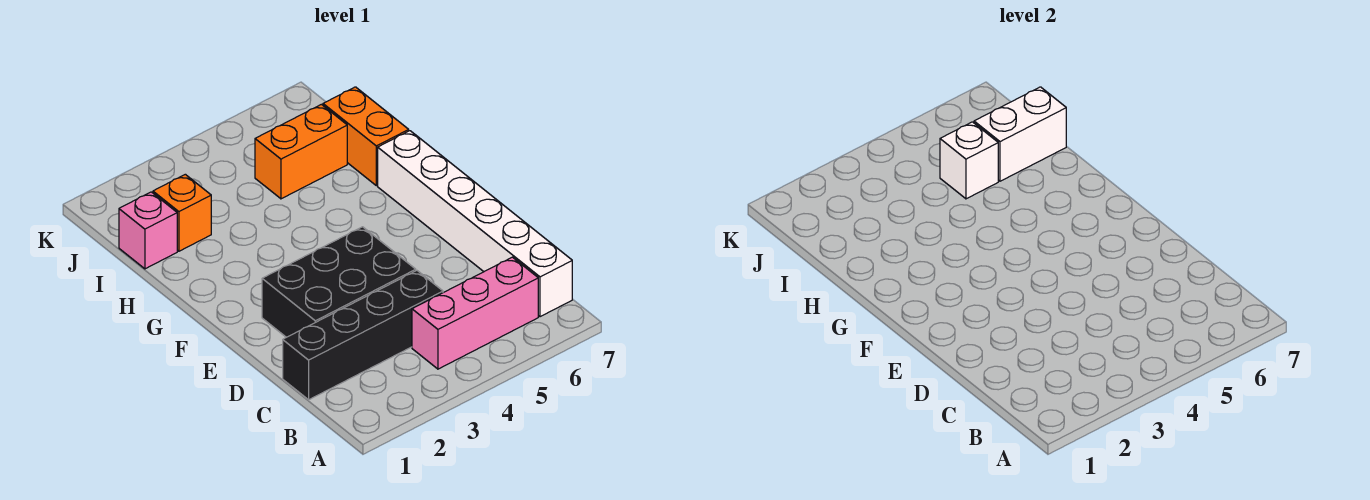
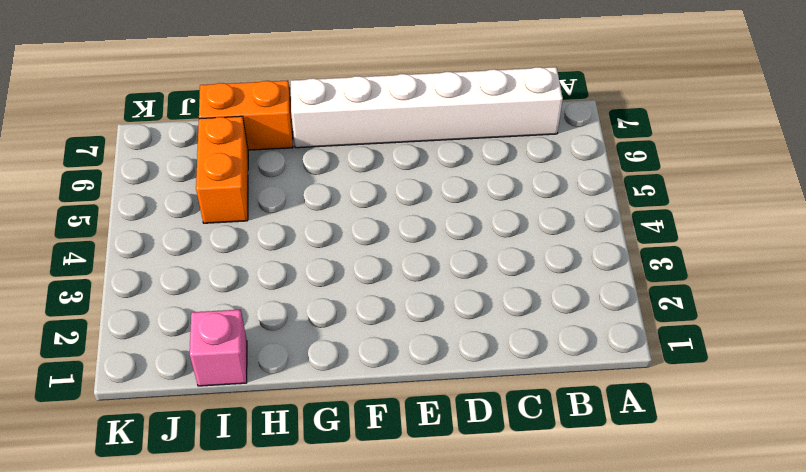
none -> pink 1x3 brick [412,257,538,369]
none -> black 1x4 brick [283,271,443,400]

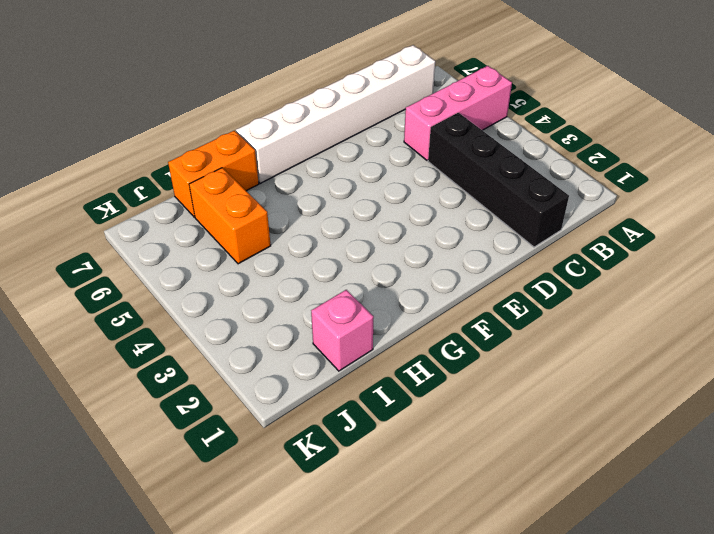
pink 1x3 brick [404,66,512,160] -> pink 1x3 brick turned to [412,257,538,369]
none -> black 2x3 brick [262,227,416,337]
none -> orange 1x1 brick [153,174,211,251]

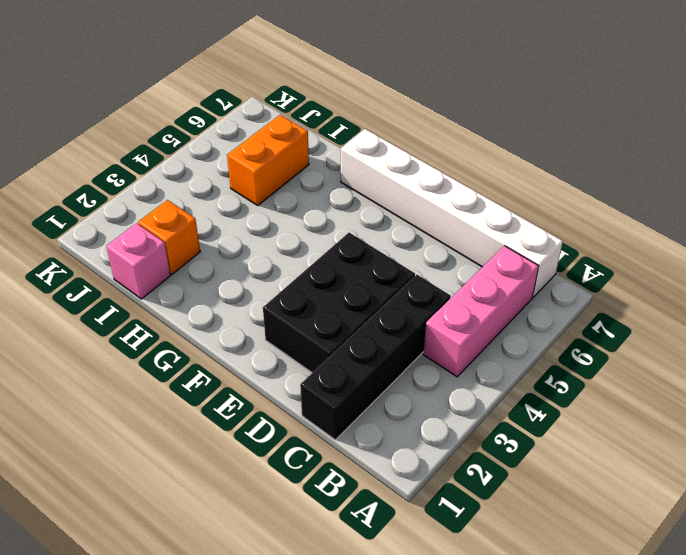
none -> orange 1x2 brick [323,87,409,186]
none -> white 1x1 brick [940,122,998,199]

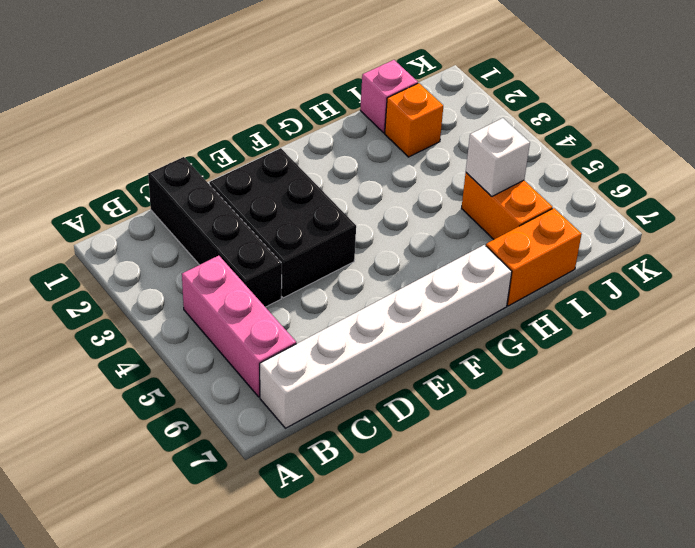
none -> white 1x2 brick [974,87,1066,181]

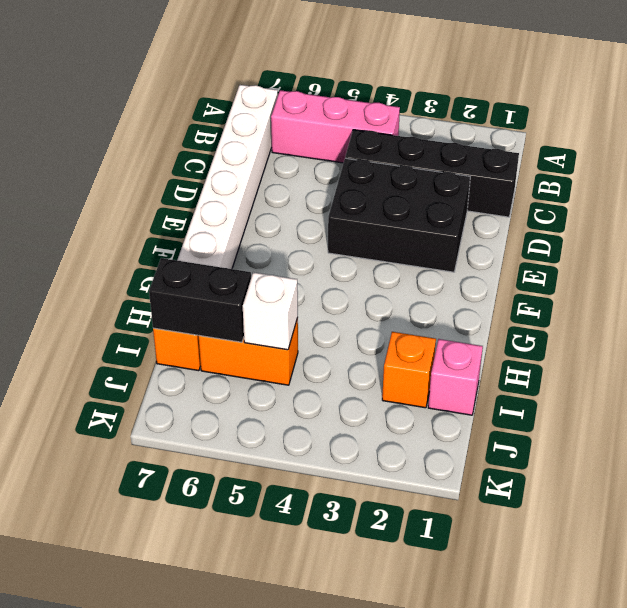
black 1x2 brick [149,258,251,342] -> white 1x2 brick [974,87,1066,181]

